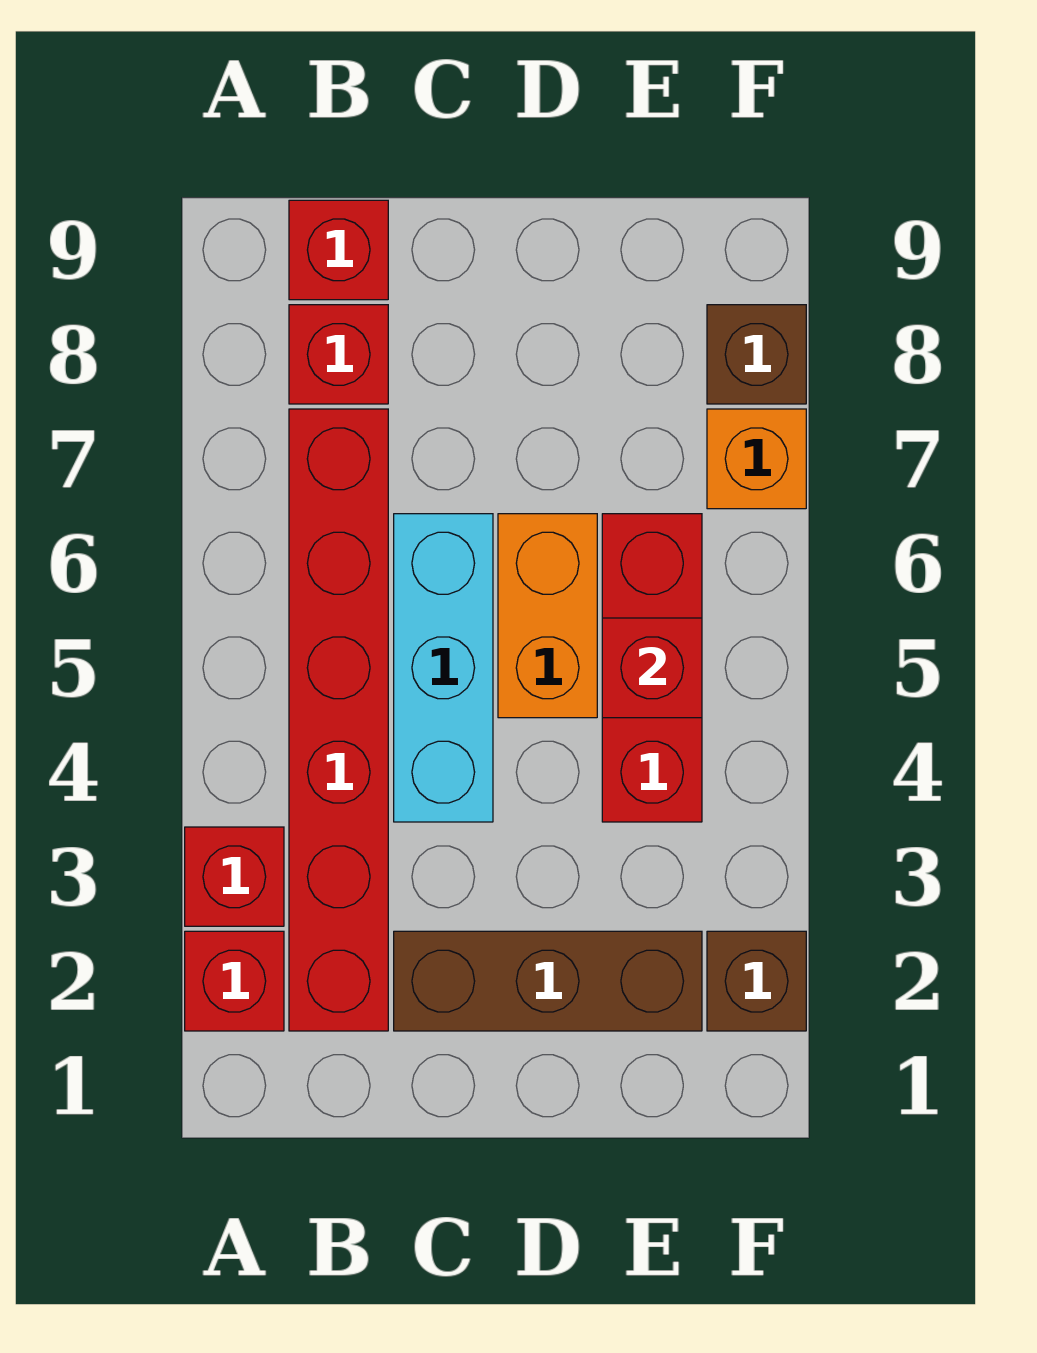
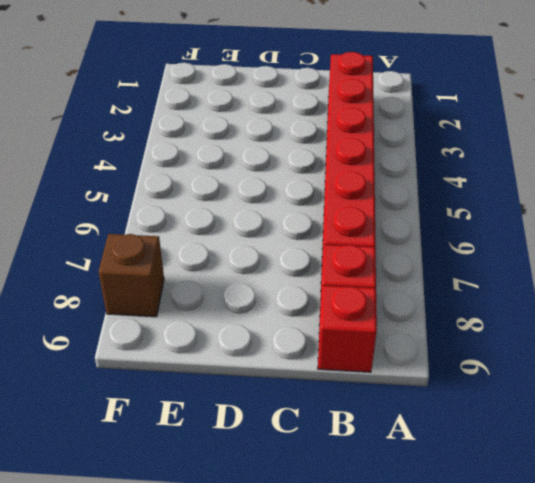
none -> red 1x1 brick [185,931,284,1031]
none -> red 1x1 brick [185,827,284,926]
none -> brown 1x3 brick [394,931,702,1031]

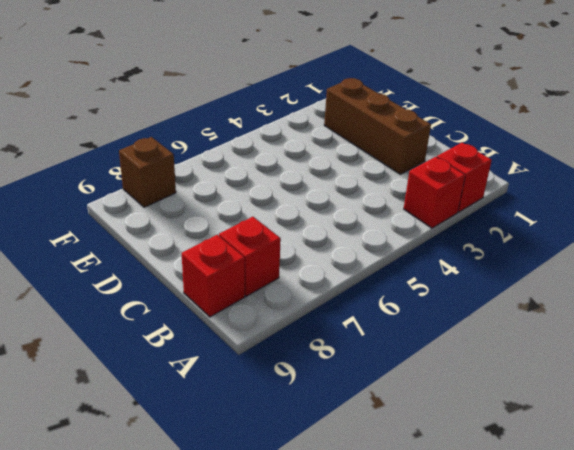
none -> red 1x6 brick [289,409,388,1031]
none -> cyan 1x3 brick [394,514,493,822]
none -> orange 1x2 brick [498,514,597,718]

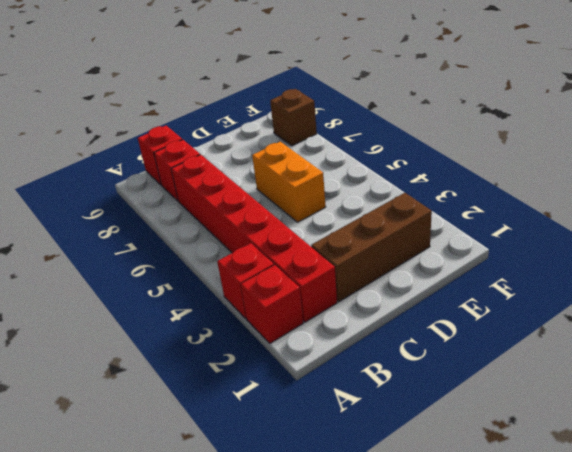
none -> cyan 1x3 brick [394,514,493,822]
none -> red 1x3 brick [602,514,702,822]
none -> brown 1x1 brick [707,931,806,1031]

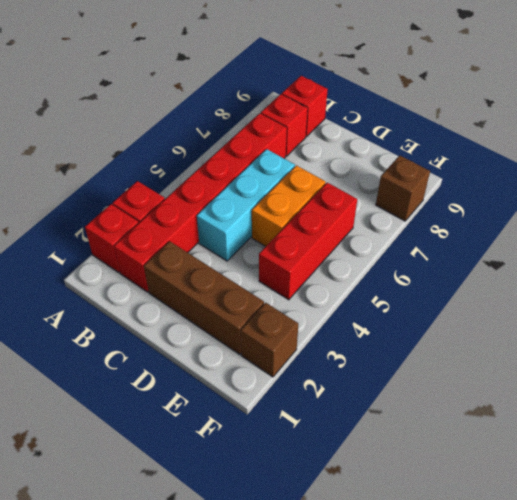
none -> orange 1x1 brick [707,409,806,509]
none -> red 1x1 brick [602,618,702,718]

